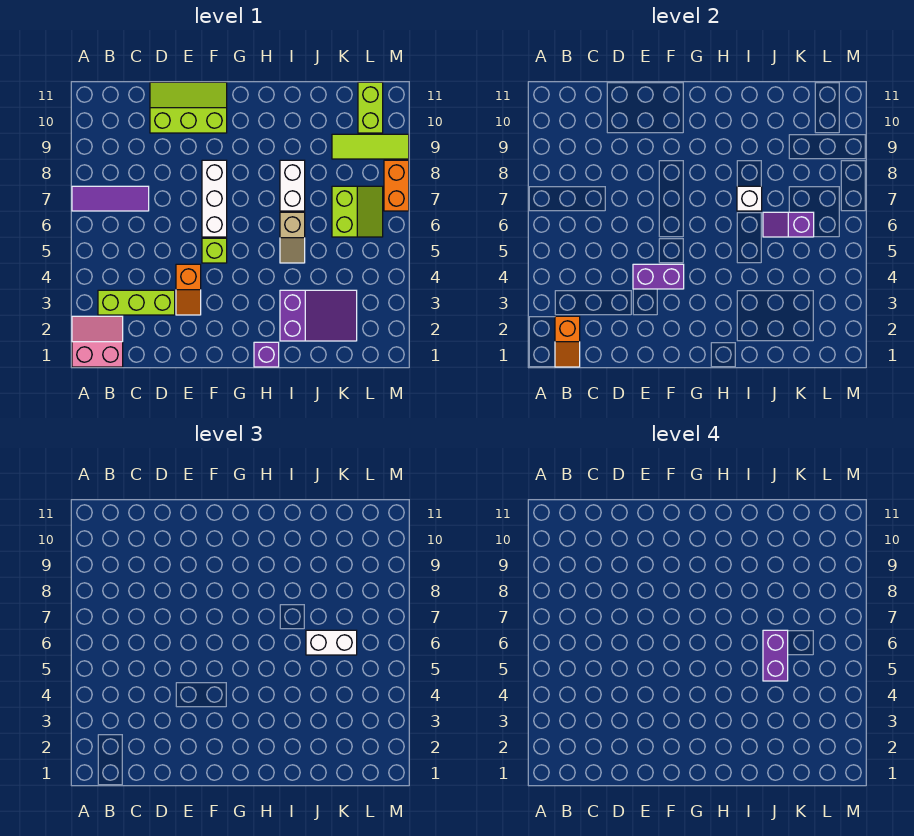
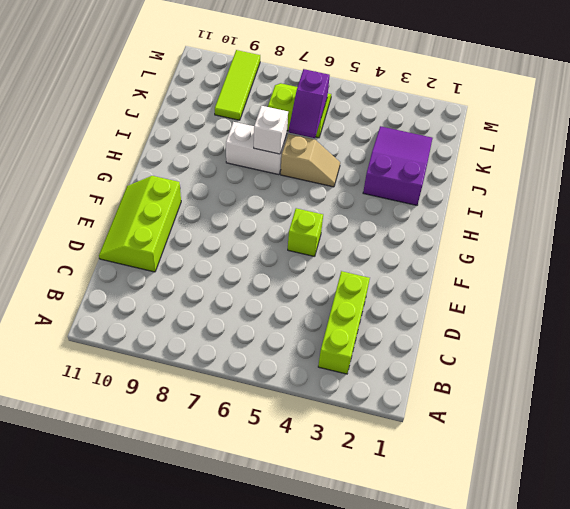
none -> pink 2x2 slope [72,316,123,367]
none -> purple 1x3 tile [72,186,149,211]
none -> orange 1x2 slope [176,264,201,315]

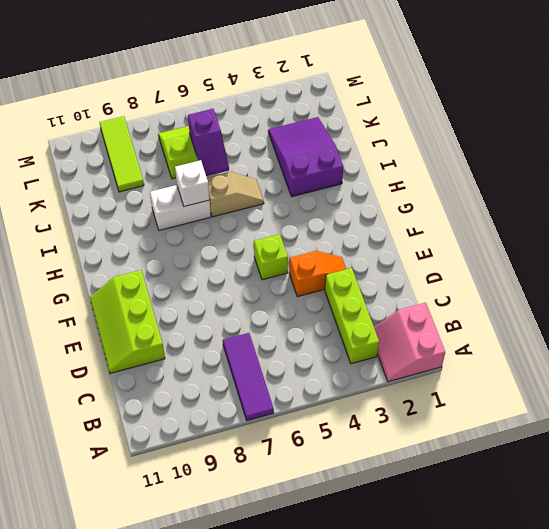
none -> white 1x3 brick [202,160,227,237]
none -> purple 1x1 brick [254,342,279,367]
none -> lime 1x2 brick [358,82,383,133]

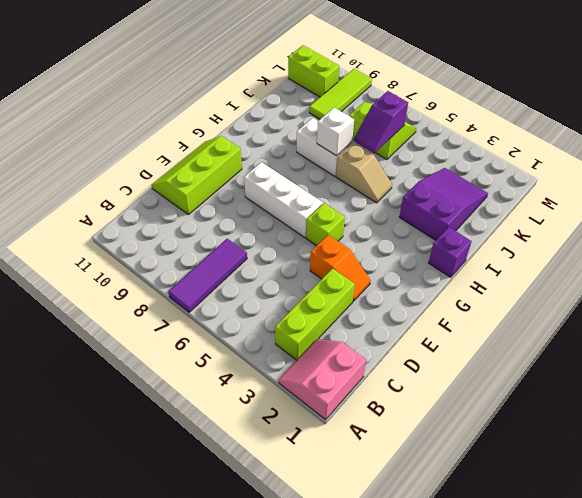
none -> orange 1x2 brick [384,160,409,211]
none -> orange 1x2 slope [555,316,580,367]
none -> purple 1x2 brick [633,264,684,289]

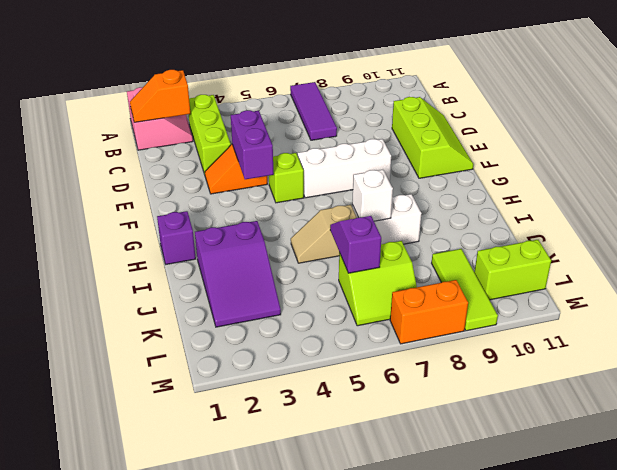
none -> white 1x2 brick [306,630,357,655]
none -> purple 1x2 brick [763,630,788,681]

